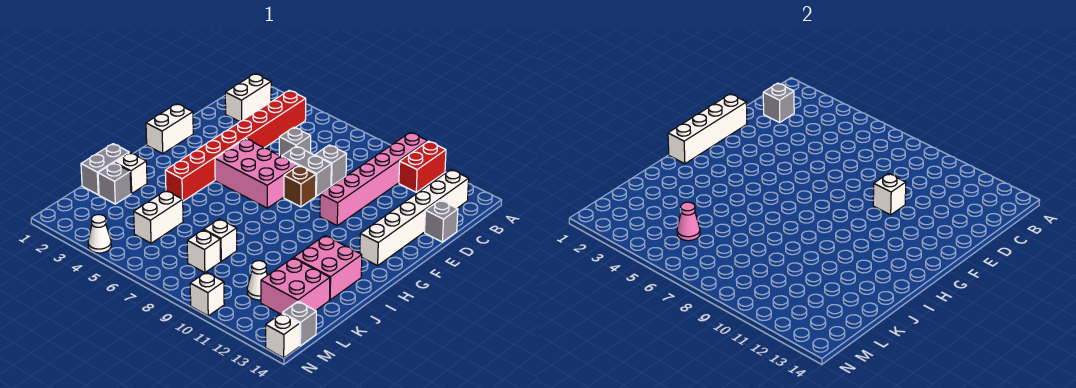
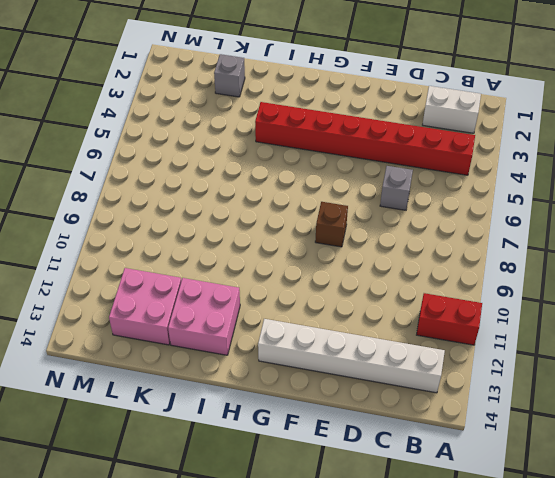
none -> pink 1x6 brick [320,132,428,225]
none -> grey 1x1 brick [315,145,347,186]
none -> grey 1x1 brick [425,200,458,242]

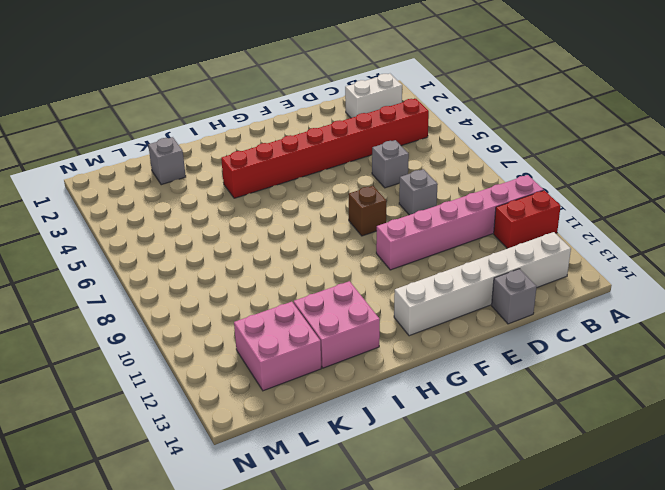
none -> grey 1x2 brick [282,146,331,196]
none -> white 1x2 brick [146,104,193,153]
none -> pink 2x3 brick [215,139,298,208]

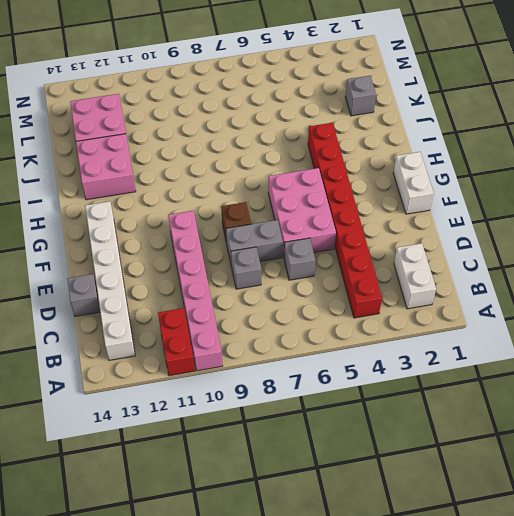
pink 2x3 brick [268,168,336,257] -> pink 2x3 brick turned to [215,139,298,208]
none -> grey 1x2 brick [81,144,129,195]
none -> white 1x1 brick [115,153,147,193]
none -> white 1x2 brick [134,191,183,243]

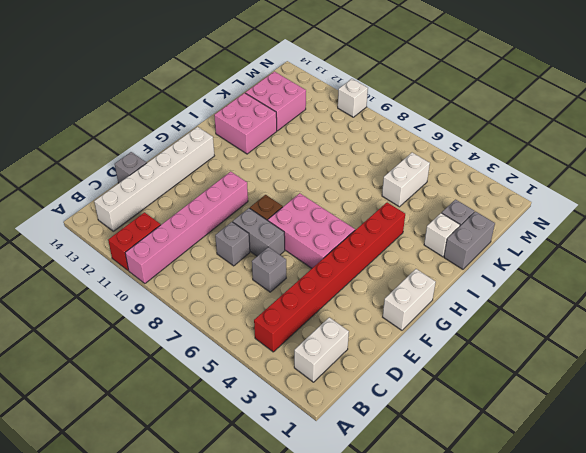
none -> white 1x1 brick [204,219,237,261]
none -> white 1x1 brick [187,230,221,273]
none -> white 1x1 cone [247,261,267,300]

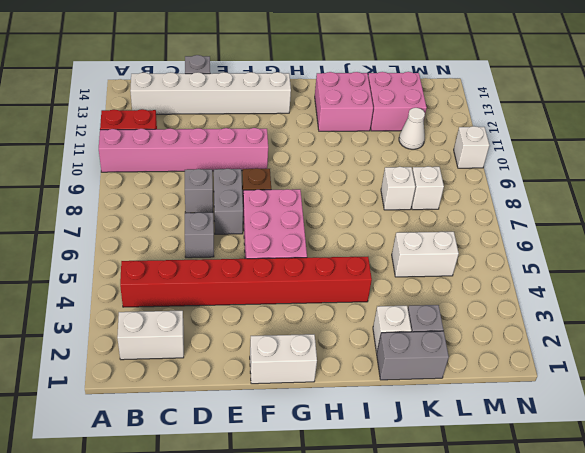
none -> grey 1x1 brick [282,301,316,346]
none -> white 1x1 cone [88,215,111,253]
none -> white 1x1 brick [266,313,300,358]

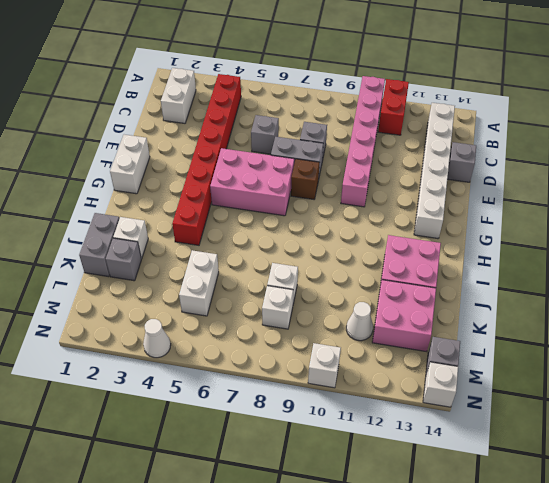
none -> grey 1x1 brick [763,83,794,122]
none -> white 1x4 brick [668,94,747,164]
none -> white 1x1 brick [873,173,906,215]

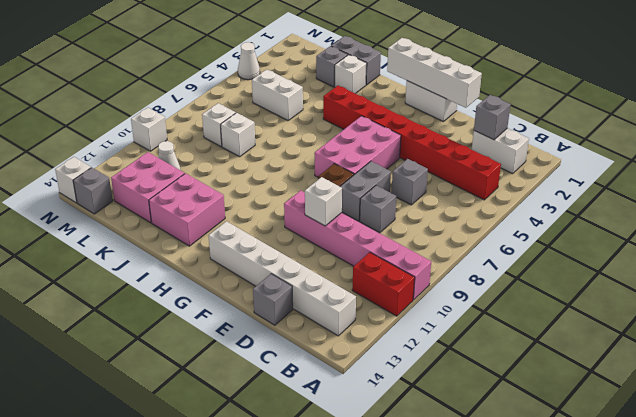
none -> pink 1x1 cone [677,202,700,241]

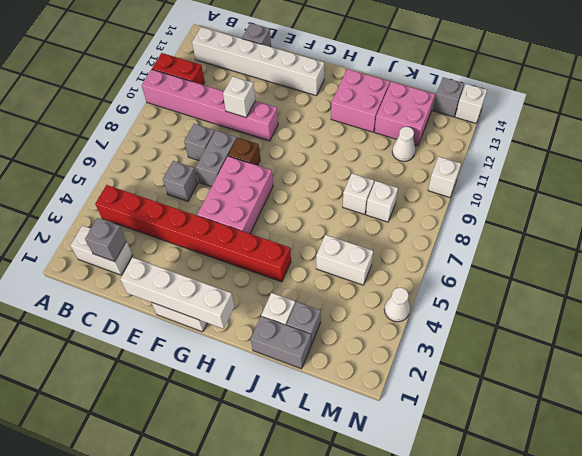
none -> pink 1x1 cone [677,202,700,241]

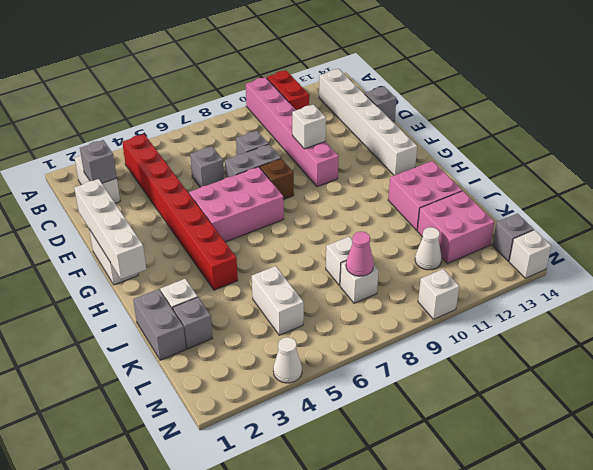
pink 1x1 cone [346,232,374,276] -> pink 1x1 cone moved to [677,202,700,241]

